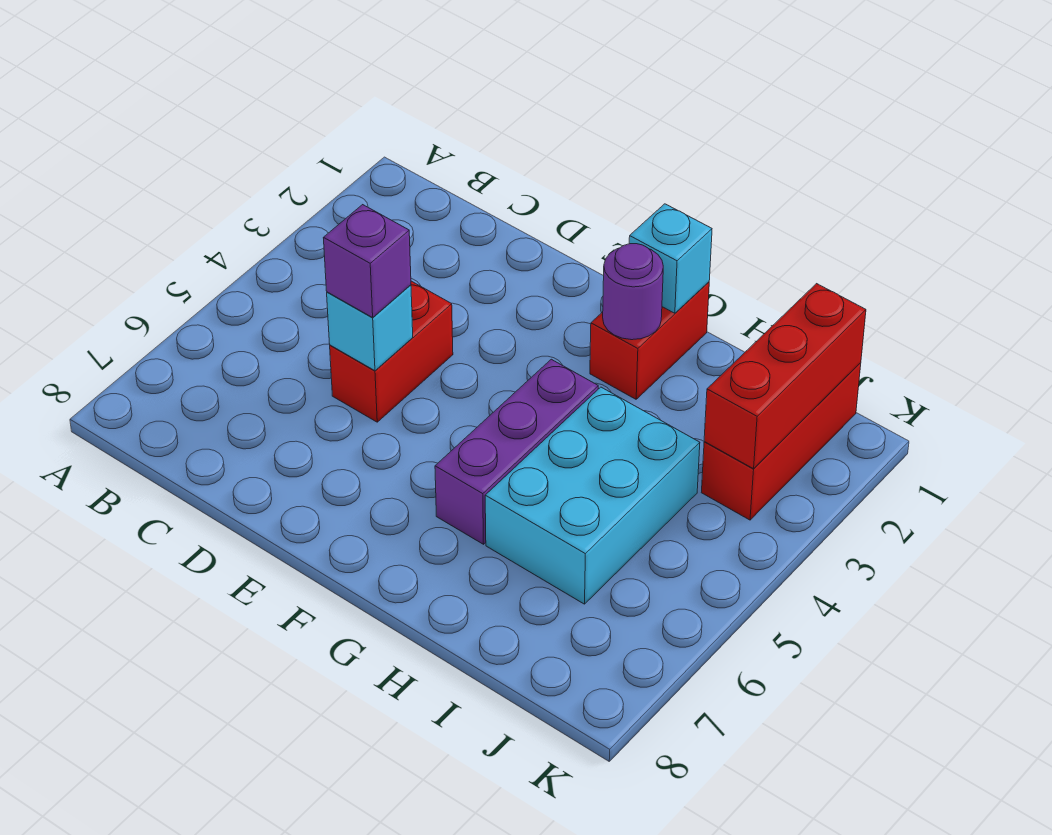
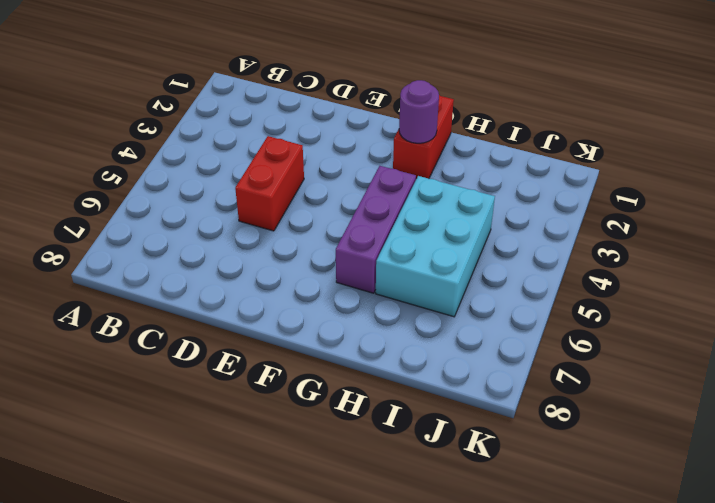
none -> red 1x3 brick [701,363,861,520]
none -> cyan 1x1 brick [327,285,413,371]

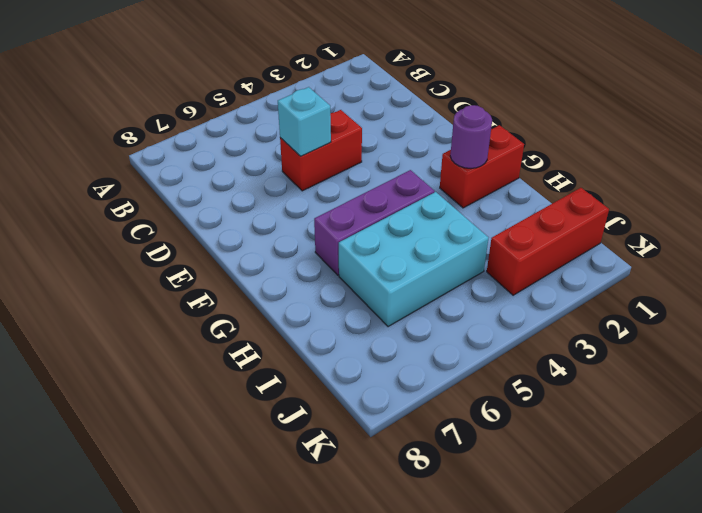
none -> cyan 1x1 brick [629,204,712,313]
none -> red 1x3 brick [704,284,866,469]

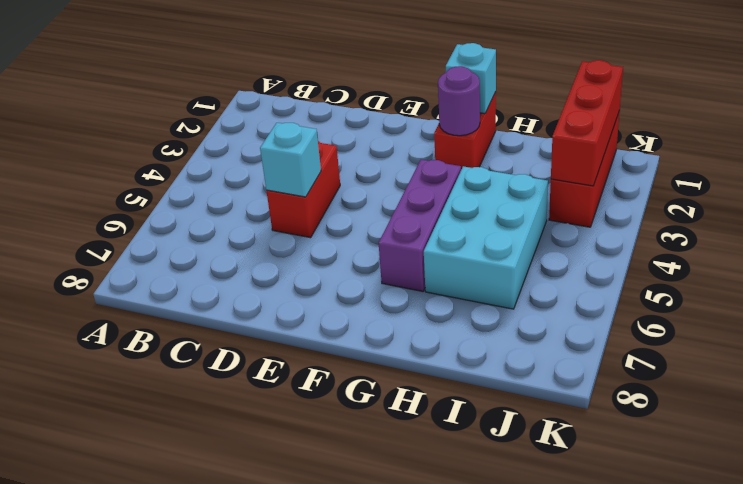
none -> purple 1x1 brick [324,205,411,317]

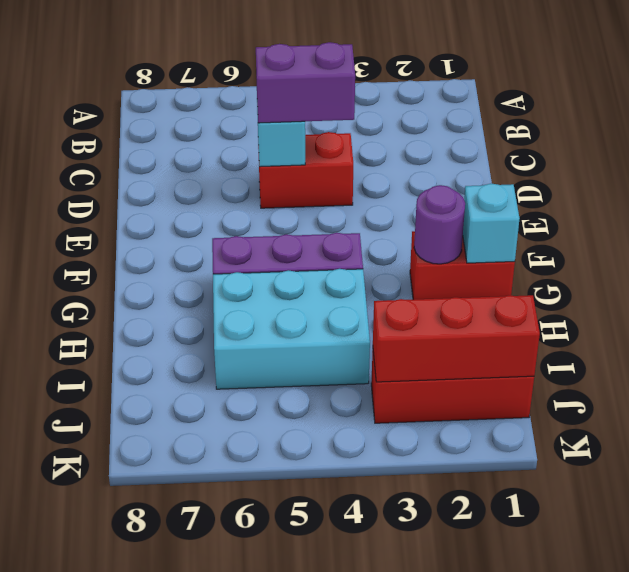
purple 1x2 brick [256,42,355,123] -> purple 1x1 brick [324,205,411,317]

